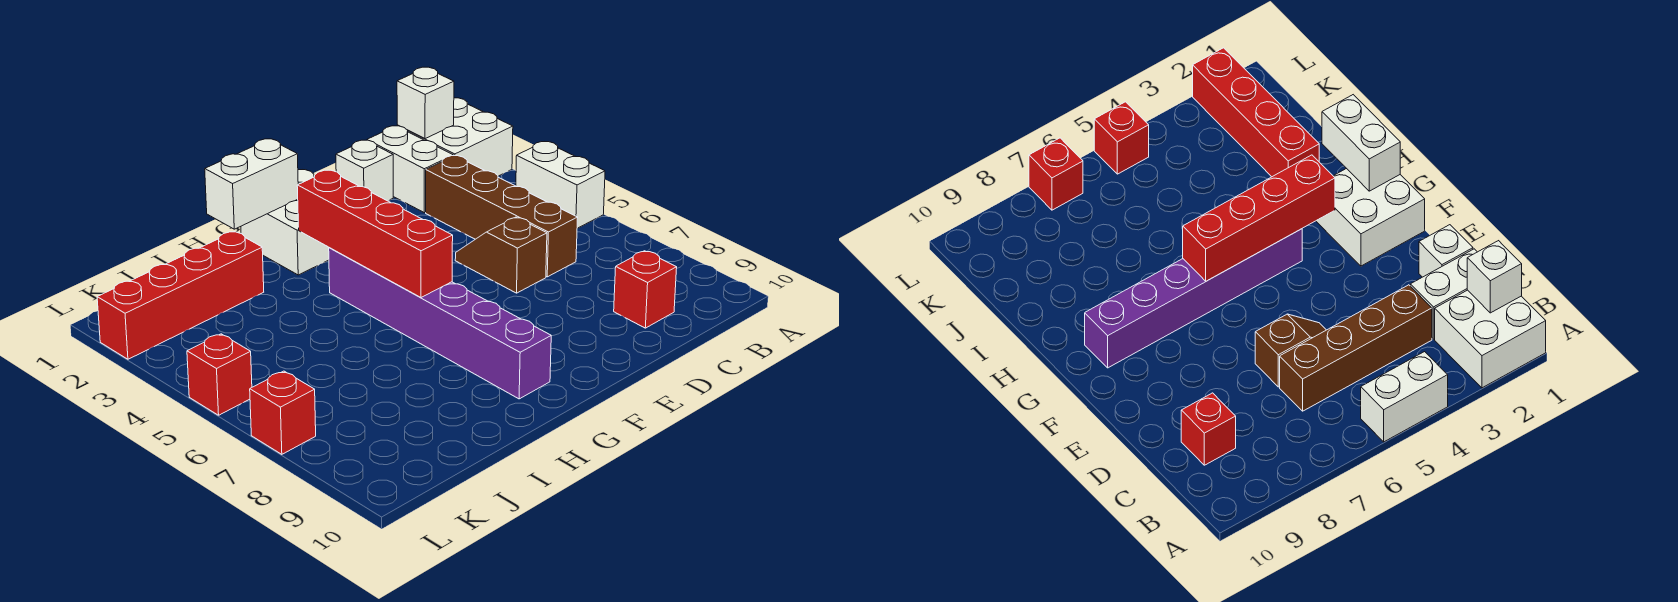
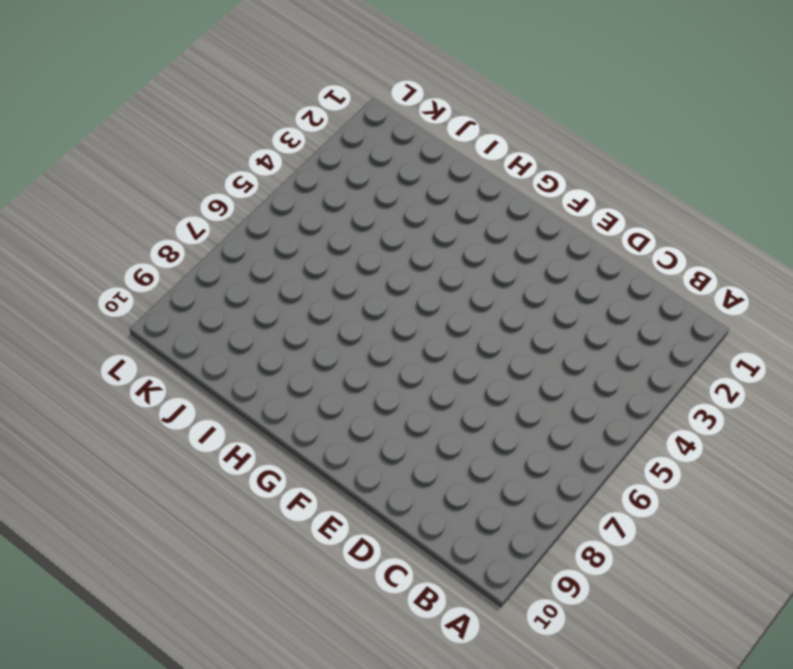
none -> white 2x2 brick [398,98,513,176]
none -> white 1x2 brick [516,142,605,228]
none -> white 1x2 brick [367,126,453,213]

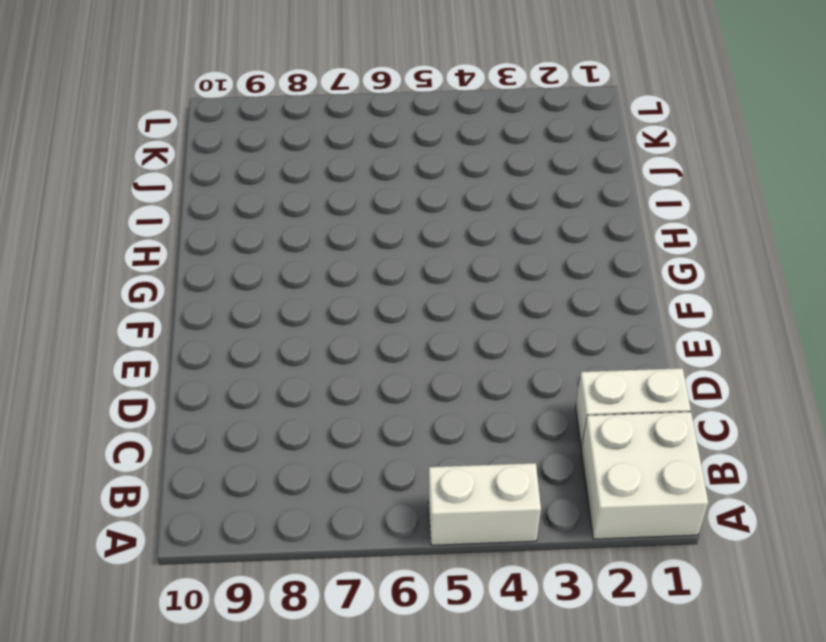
none -> brown 1x4 brick [426,156,578,277]
none -> red 1x1 brick [614,251,677,328]
none -> white 1x1 brick [336,140,393,201]

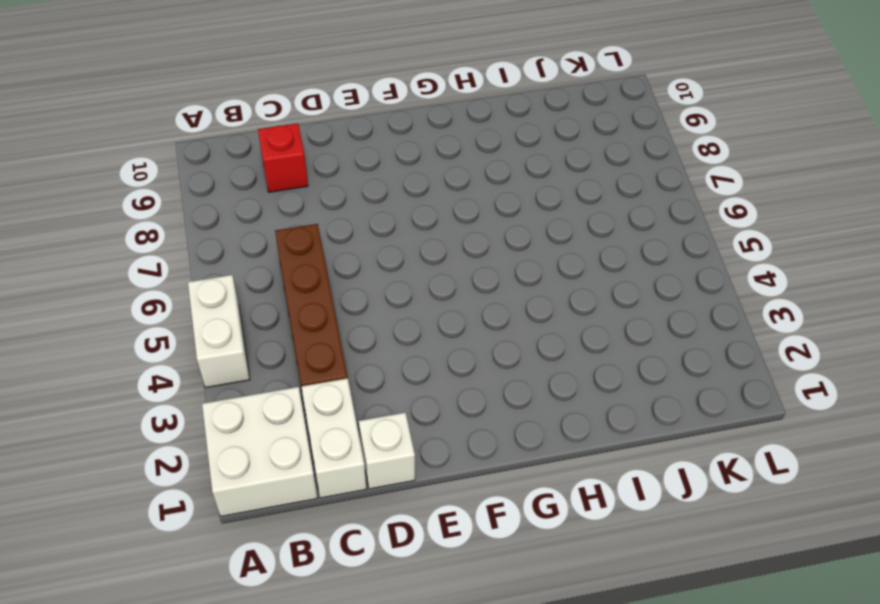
none -> brown 1x2 slope [455,217,547,293]
none -> white 2x2 brick [241,170,329,275]
none -> purple 1x6 brick [329,248,551,399]

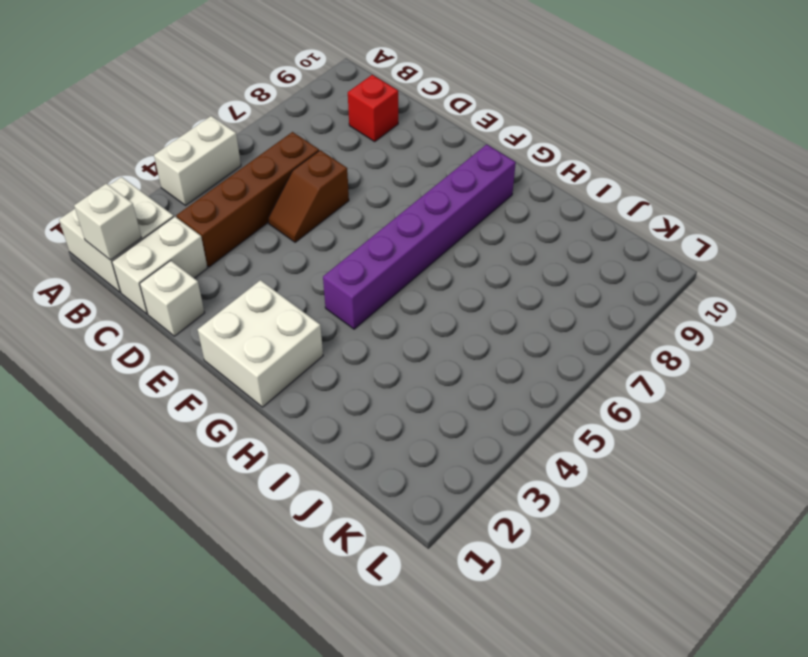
none -> red 1x4 brick [97,232,264,359]
none -> red 1x1 brick [187,334,252,415]
none -> red 1x1 brick [250,371,316,454]

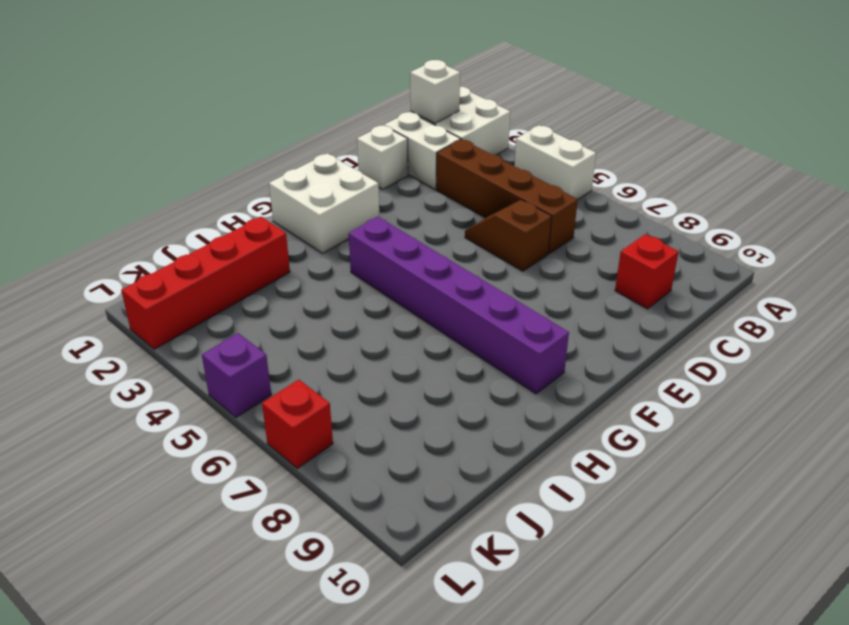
purple 1x1 brick [202,333,271,417] -> red 1x1 brick [187,334,252,415]
none -> white 1x2 brick [205,139,298,229]
none -> red 1x4 brick [297,170,453,297]

